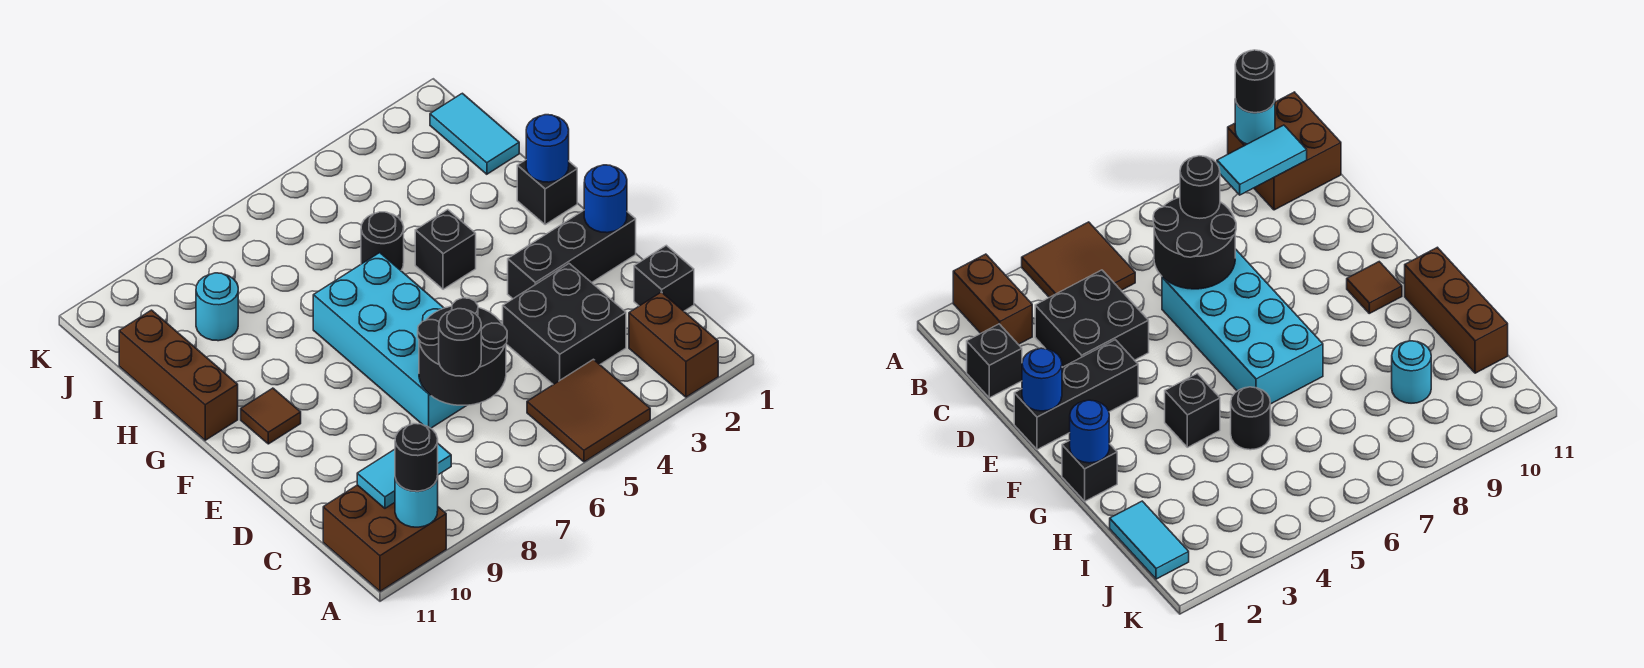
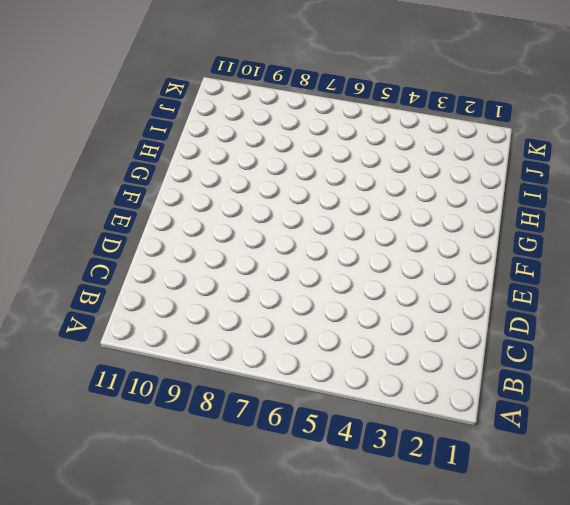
none -> brown 1x2 brick [629,292,718,397]
none -> brown 2x2 tile [527,359,650,462]
none -> brown 2x2 brick [323,485,446,591]

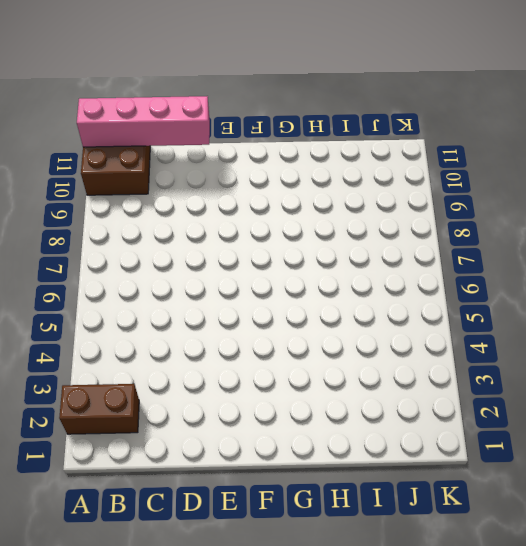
pink 1x4 brick [77,96,210,147] -> none
none -> brown 2x2 tile [527,359,650,462]
none -> black 1x1 brick [634,245,694,311]
none -> black 2x2 brick [503,264,626,385]

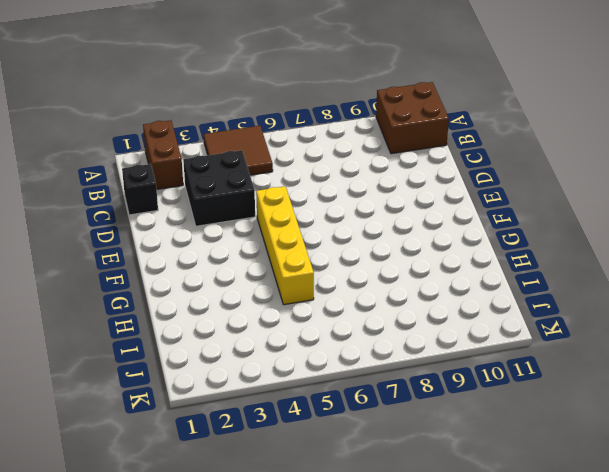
yellow 1x4 brick [256,186,314,305] -> black 1x1 round brick [361,212,404,270]
none -> cyan 2x4 brick [313,253,467,428]
none -> black 1x3 brick [508,211,636,299]
none -> brown 1x1 tile [241,388,301,444]

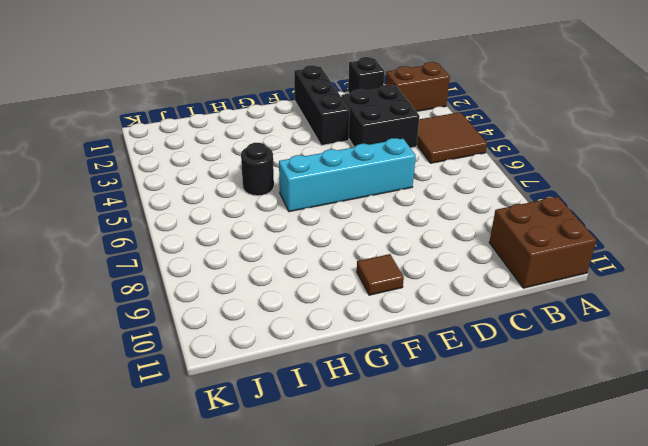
cyan 1x4 brick [279,138,416,212] -> cyan 2x4 brick [313,253,467,428]
none -> black 1x1 brick [517,160,577,225]
none -> black 1x1 brick [415,210,476,289]
none -> brown 1x3 brick [119,310,238,440]

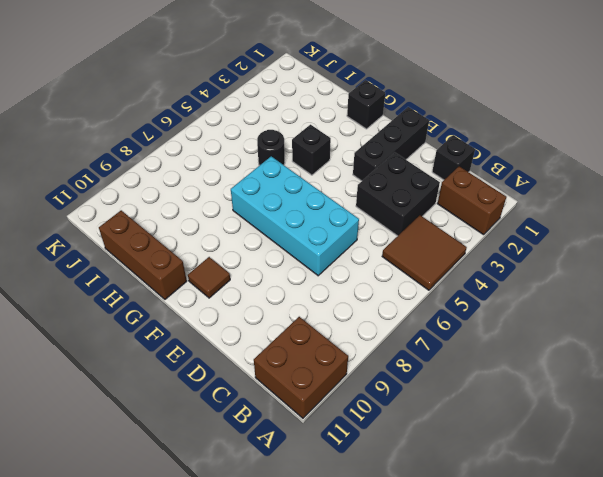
none -> cyan 1x2 tile [430,93,519,174]
none -> cyan 1x1 round brick [196,273,238,341]
none -> cyan 1x1 round brick [395,476,438,527]

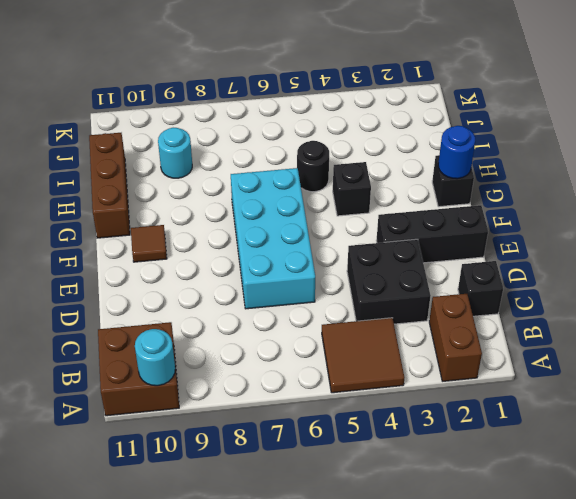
none -> cyan 1x2 tile [430,93,519,174]
none -> cyan 1x2 tile [357,444,451,508]
none -> black 2x2 round brick [418,298,507,405]

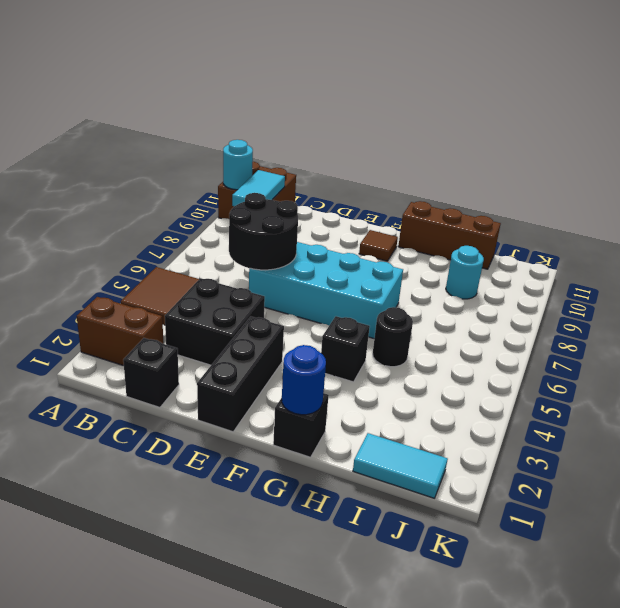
none -> blue 1x1 round brick [584,165,627,233]
none -> black 1x1 round brick [395,424,438,491]
none -> black 1x1 round brick [439,309,481,376]

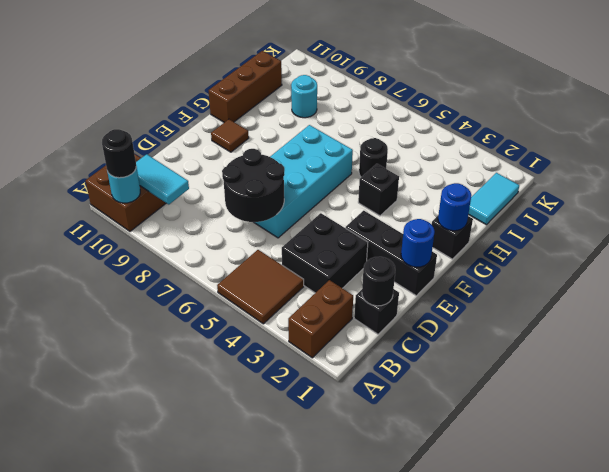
black 1x1 round brick [362,257,395,306] -> black 1x1 round brick moved to [439,309,481,376]

